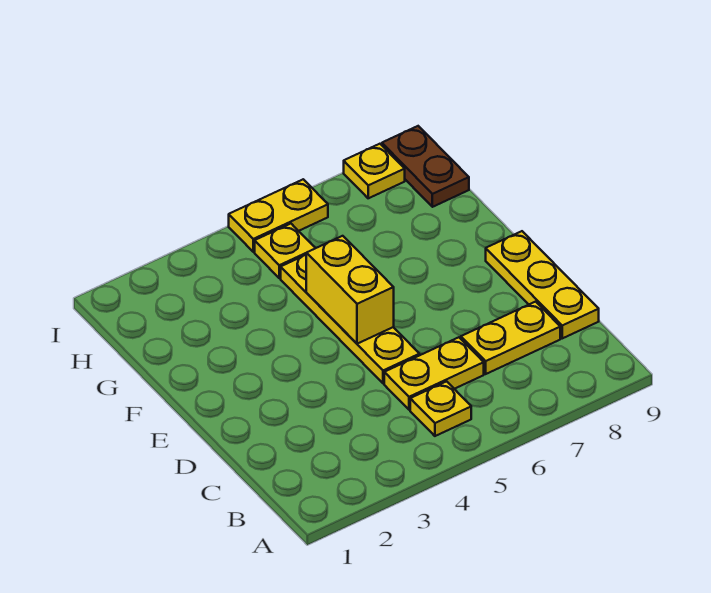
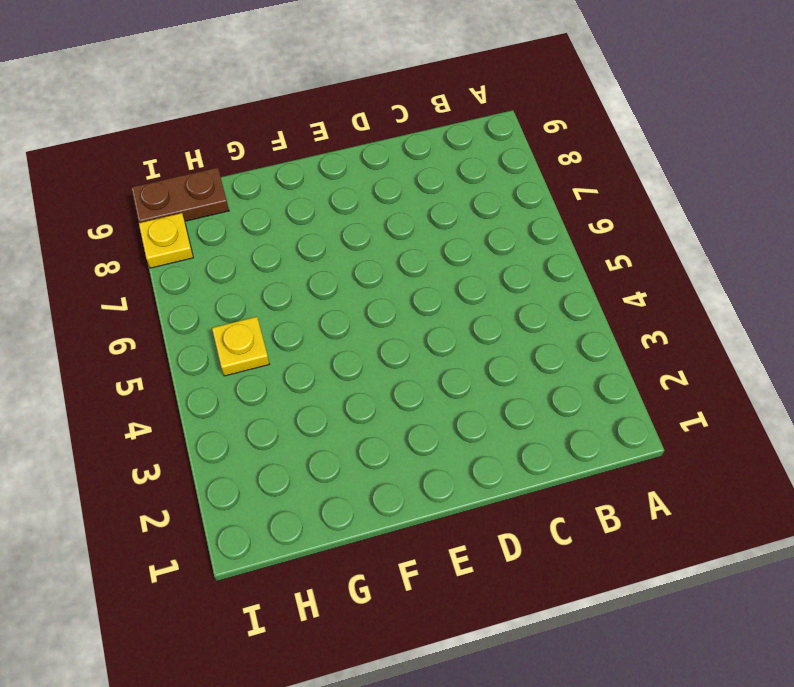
none -> yellow 1x1 plate [410,381,471,436]
none -> yellow 1x2 plate [384,337,484,410]

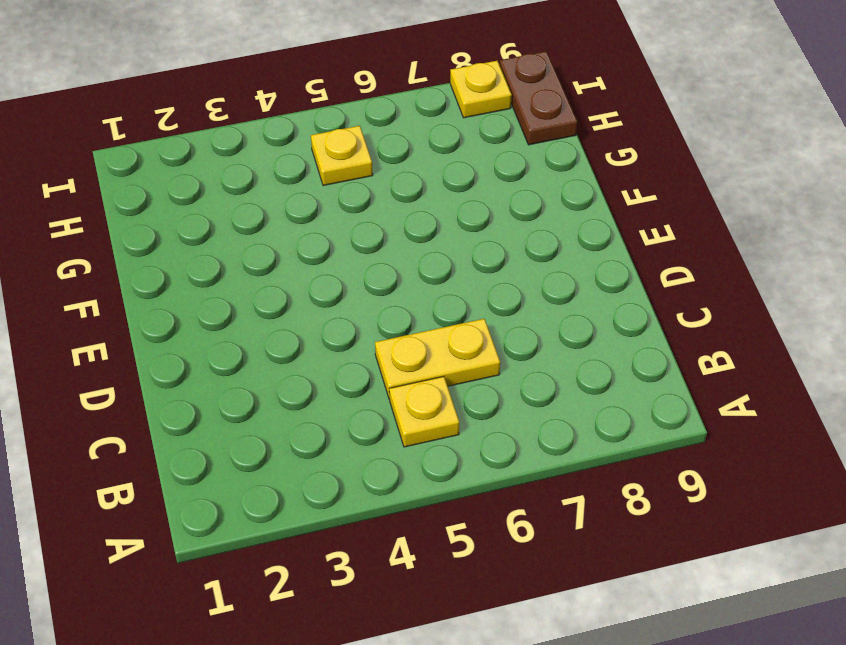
none -> yellow 1x2 plate [461,302,560,374]
none -> yellow 1x3 plate [486,231,599,338]

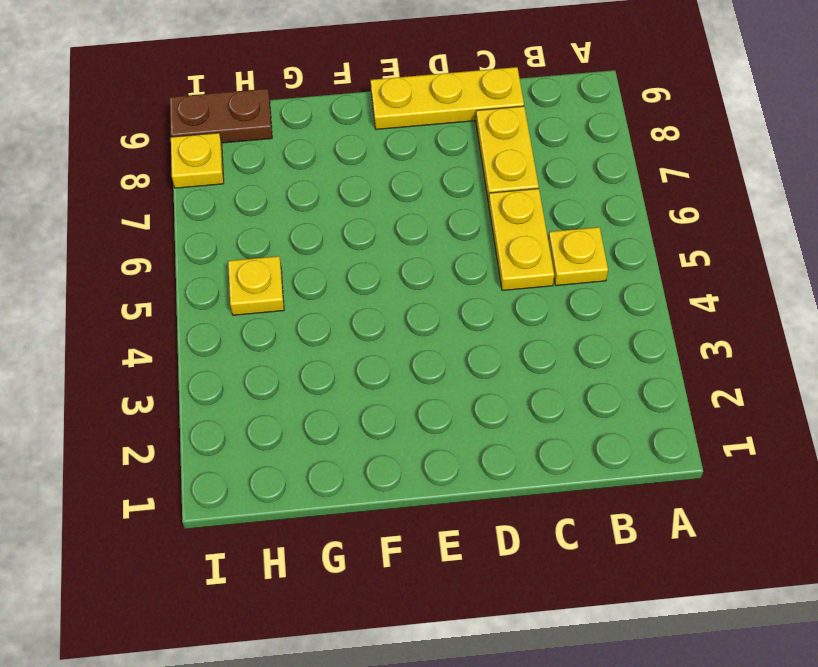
none -> yellow 1x4 plate [281,255,420,383]
none -> yellow 1x2 plate [229,179,328,252]

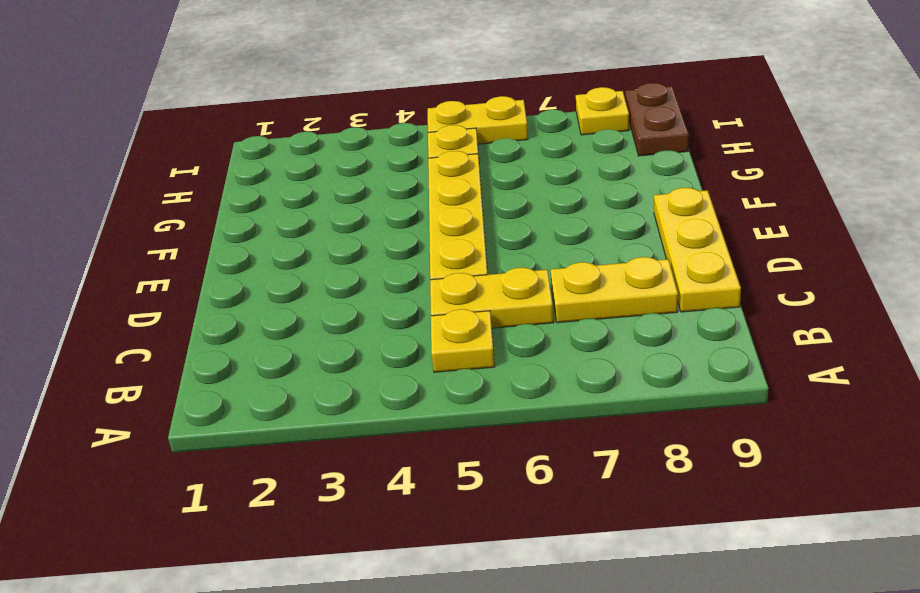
none -> yellow 1x2 brick [306,236,394,344]

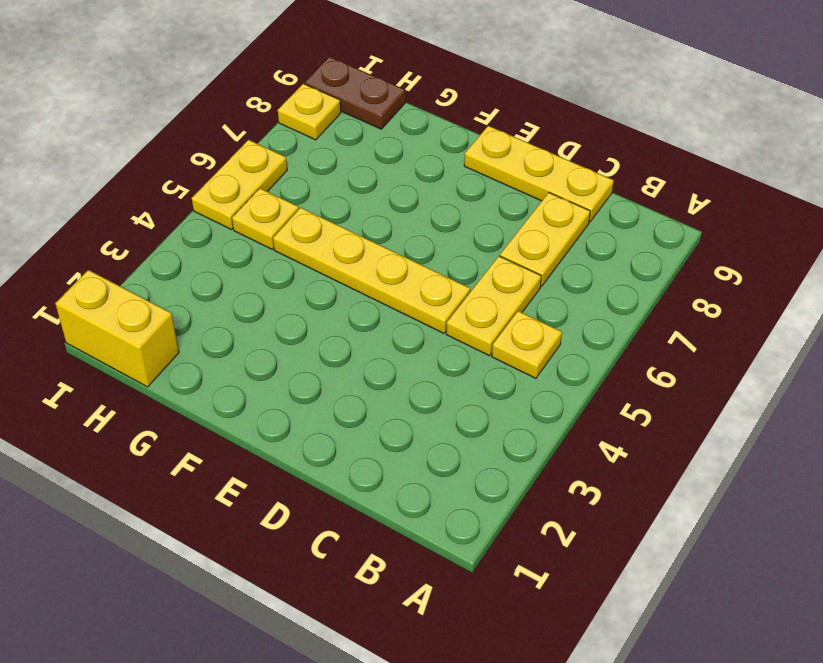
yellow 1x2 brick [55,270,179,387] -> yellow 1x2 brick moved to [306,236,394,344]

